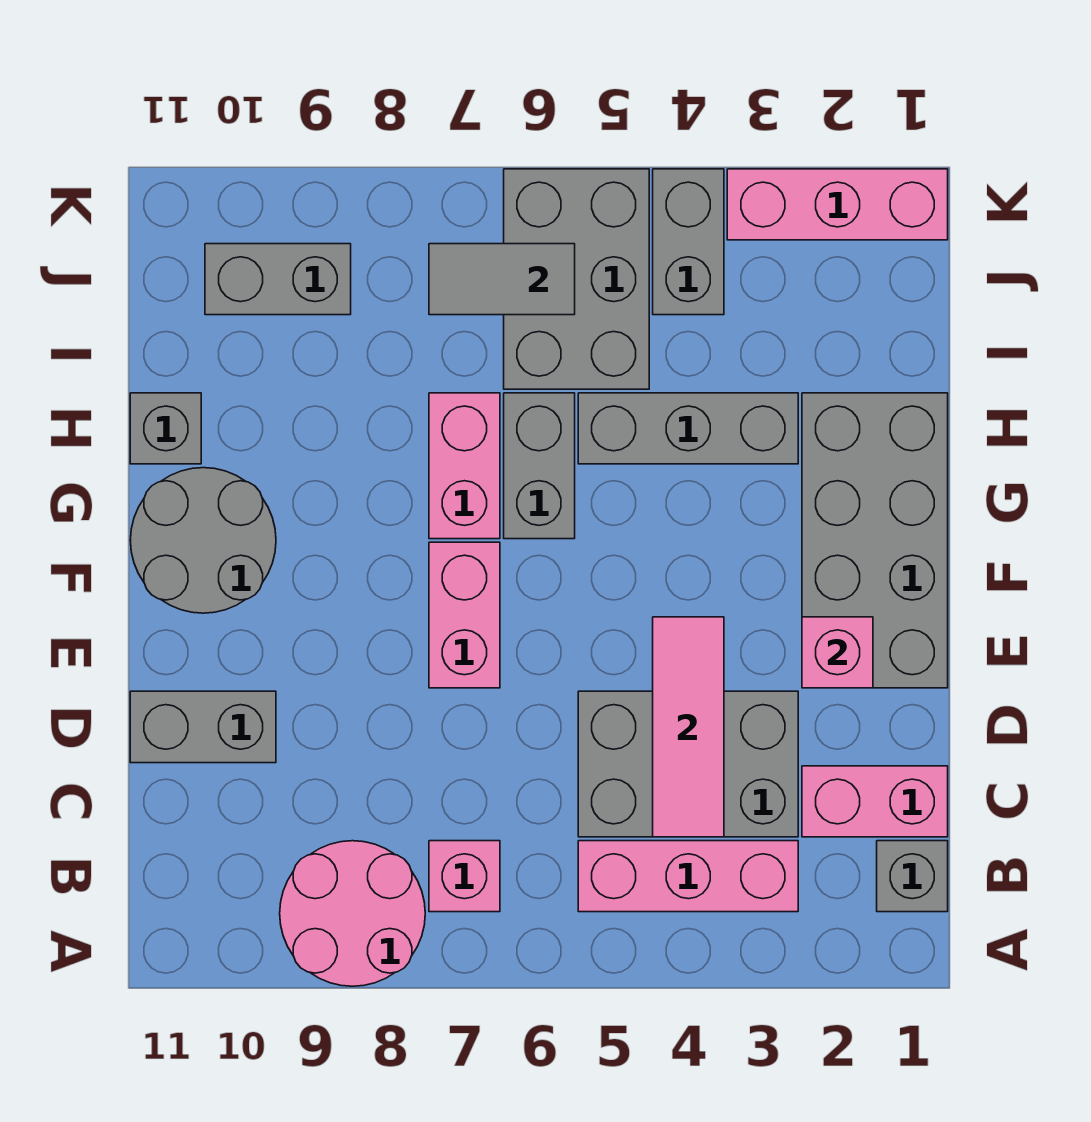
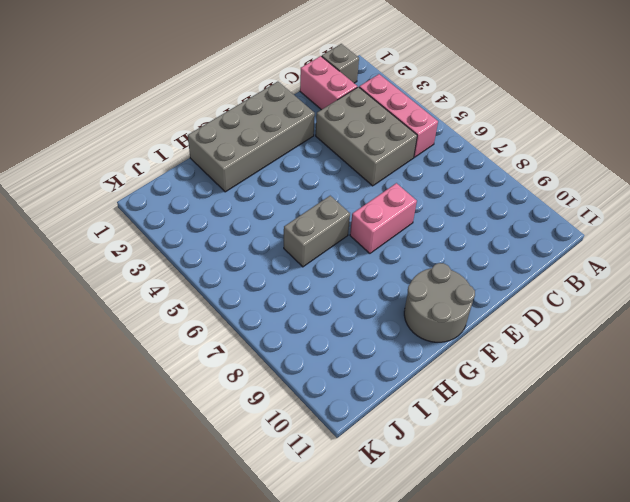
none -> pink 2x2 round brick [280,841,425,986]
none -> pink 1x1 brick [429,841,500,912]
none -> grey 1x2 brick [130,691,276,763]

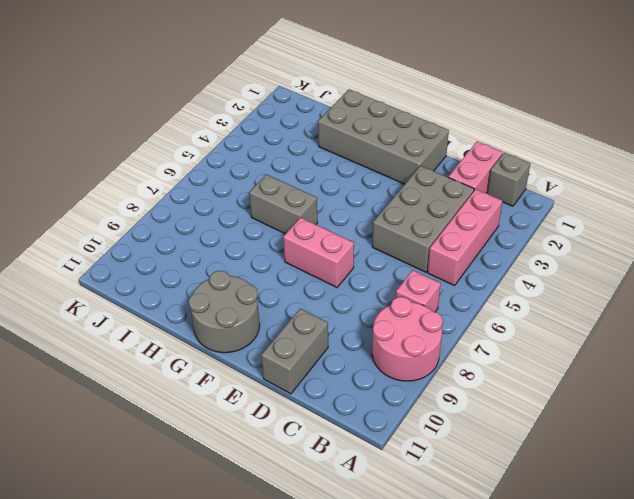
none -> pink 1x2 brick [429,393,500,539]
none -> grey 1x3 brick [578,393,798,464]
none -> grey 1x1 brick [130,393,201,464]

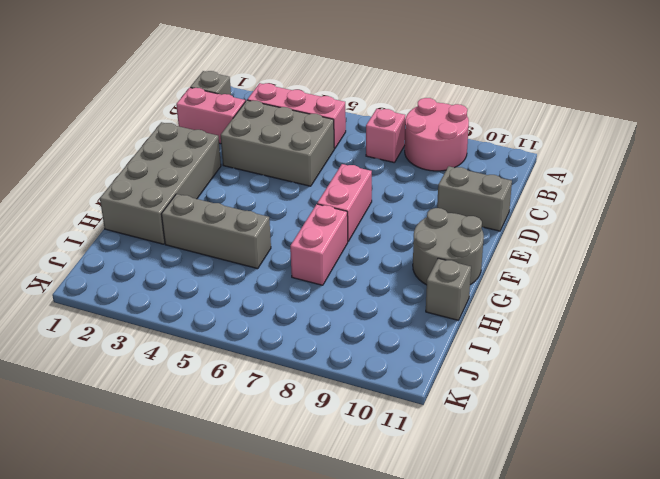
none -> grey 1x2 brick [504,393,575,539]
none -> grey 2x3 brick [504,169,649,389]
none -> grey 1x2 brick [653,169,724,315]

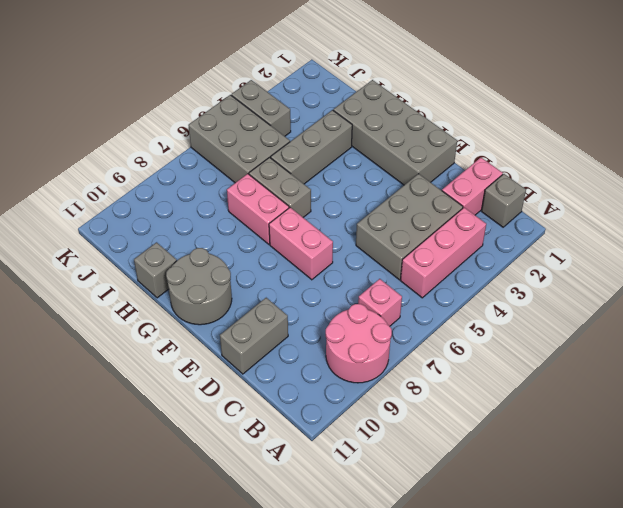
none -> grey 1x2 brick [205,244,351,315]
none -> pink 1x3 brick [727,169,948,240]
none -> pink 1x3 tile [653,617,724,837]

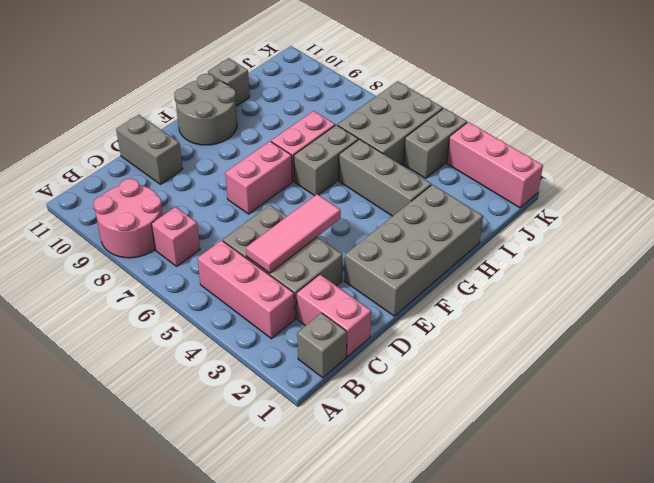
none -> grey 1x2 brick [205,244,351,315]
none -> pink 1x1 brick [802,617,873,688]
none -> grey 1x2 tile [429,244,575,315]

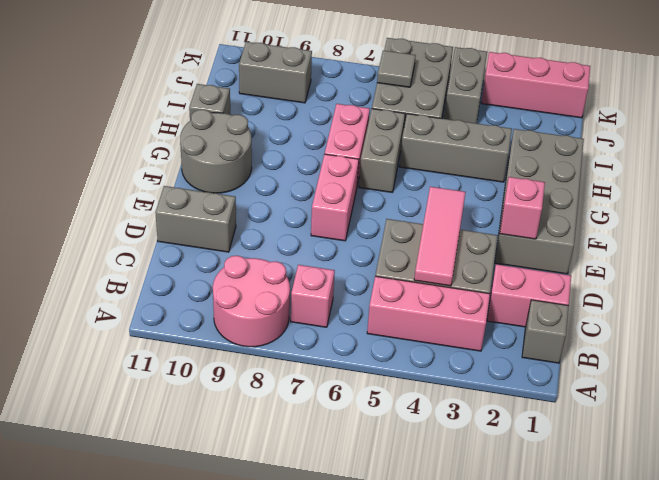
grey 1x1 tile [377,50,416,87] -> grey 1x2 tile [429,244,575,315]

